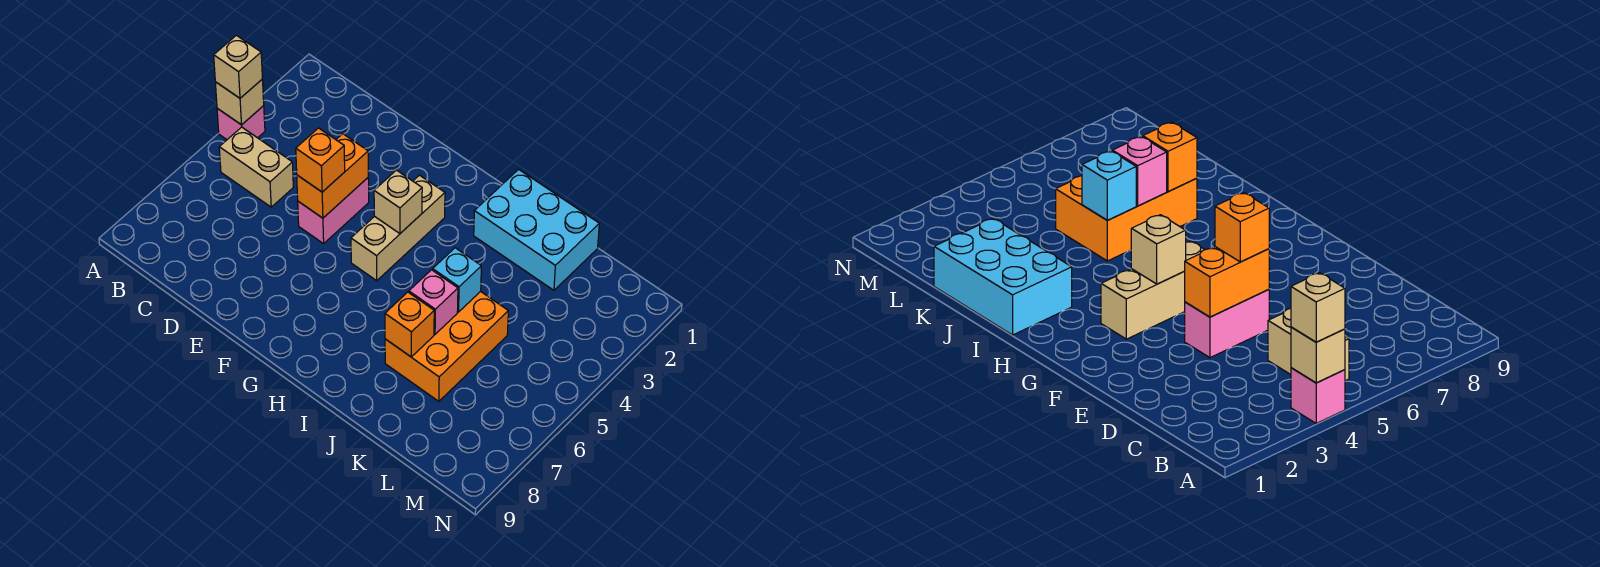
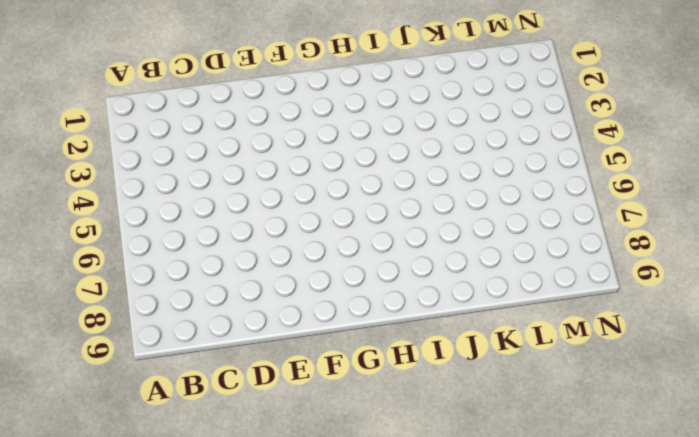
none -> pink 1x1 brick [217,106,265,139]
none -> tan 1x2 brick [219,127,293,207]
none -> pink 1x2 brick [298,178,369,244]

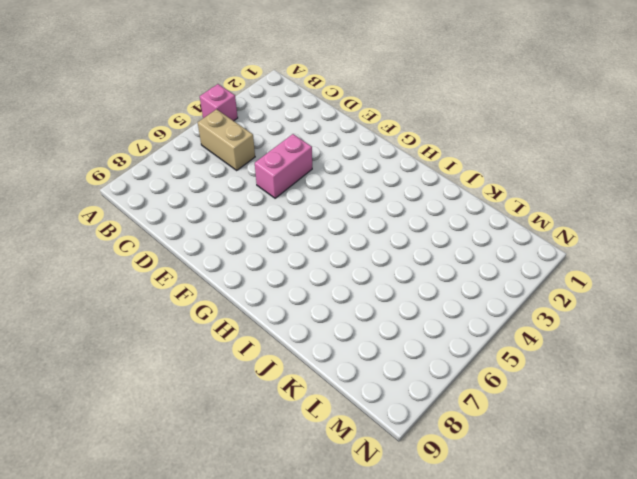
none -> tan 1x3 brick [351,175,445,281]
none -> cyan 2x3 brick [474,169,599,290]
none -> orange 2x3 brick [385,291,508,401]

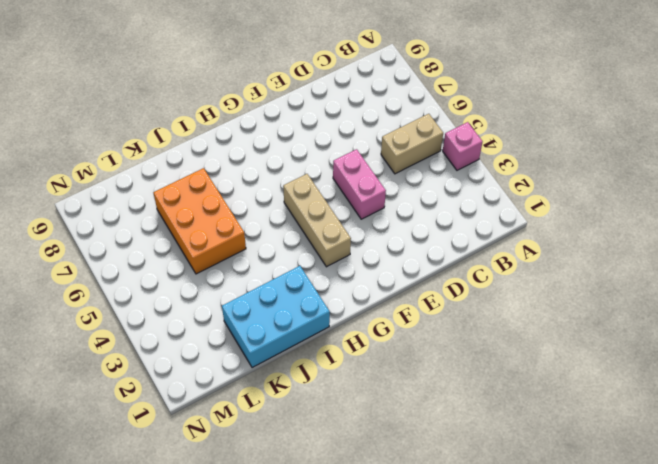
none -> tan 1x1 brick [215,79,264,125]
none -> orange 1x2 brick [297,134,368,218]
none -> tan 1x1 brick [374,170,422,234]

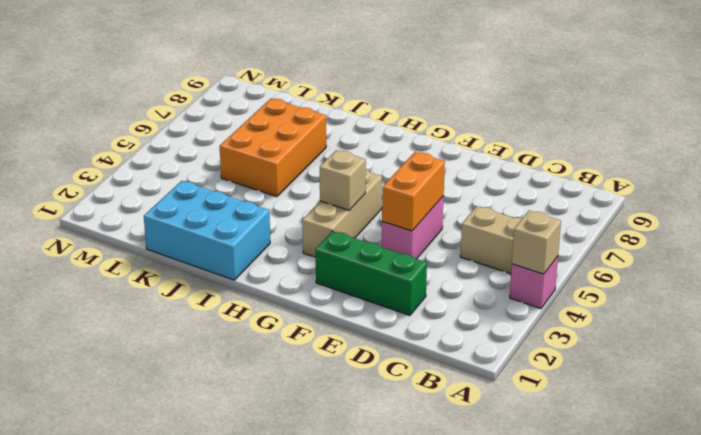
green 1x3 brick [315,231,427,315] -> none
none -> cyan 1x1 brick [433,248,481,312]
none -> pink 1x1 brick [409,270,458,334]
none -> orange 1x1 brick [385,292,434,357]

